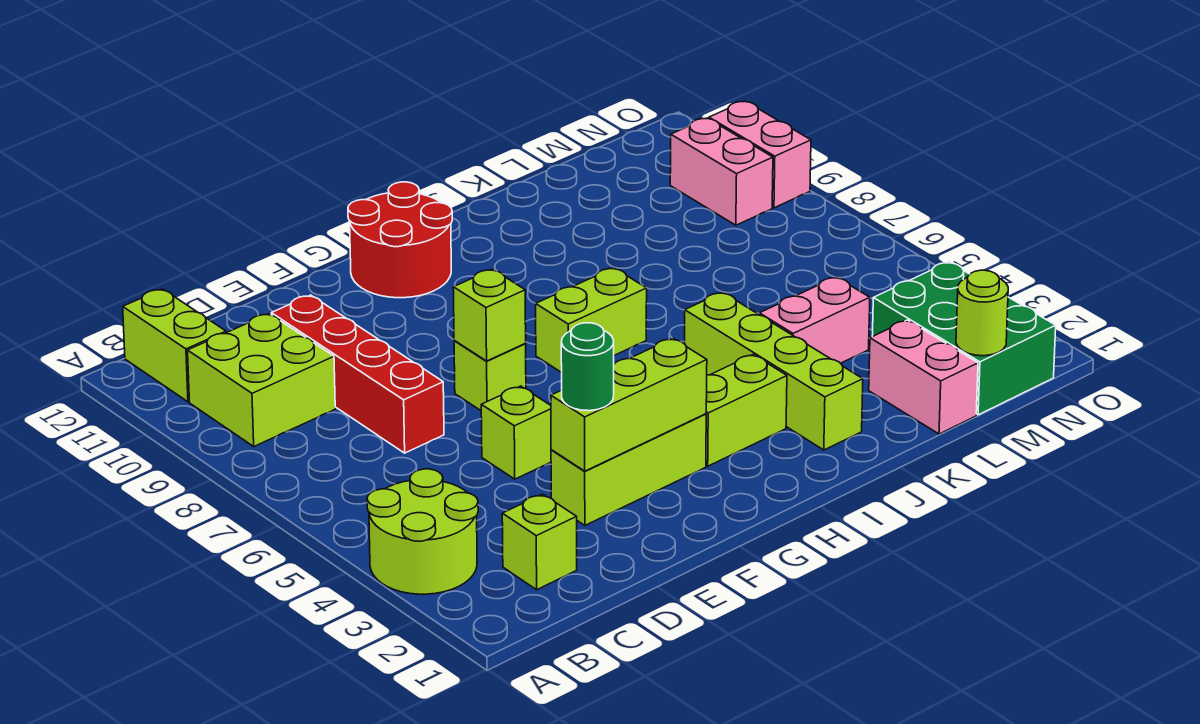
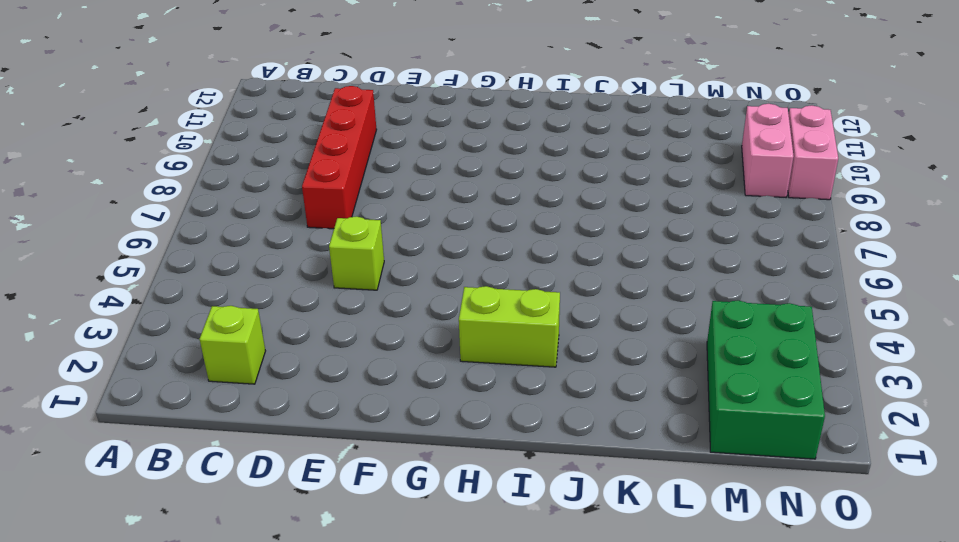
none -> lime 2x2 round brick [367,469,478,594]
none -> lime 2x2 brick [188,314,335,446]
none -> lime 1x2 brick [123,289,226,402]

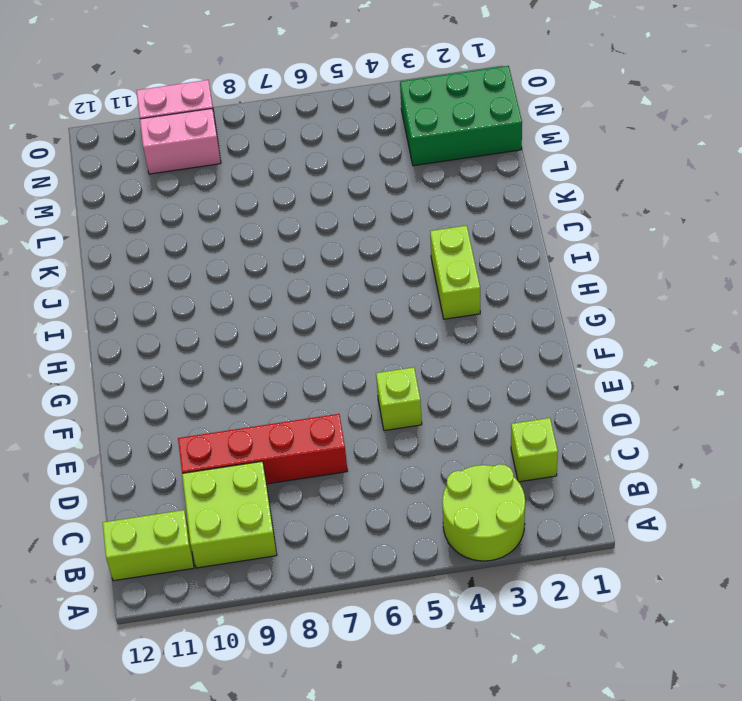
none -> lime 1x3 brick [551,414,706,525]
none -> lime 1x1 brick [454,341,526,410]
none -> red 2x2 round brick [348,182,452,298]

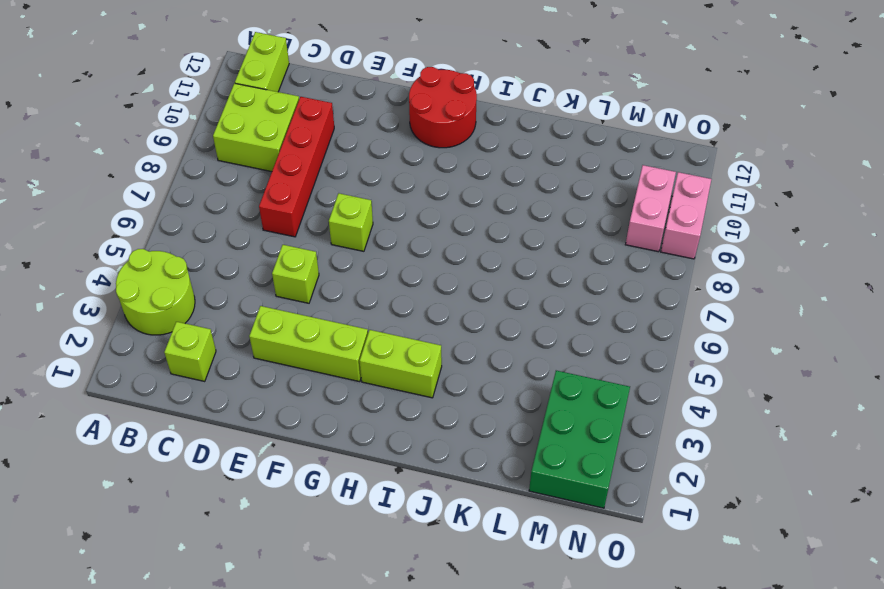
none -> lime 1x2 brick [536,268,647,373]
none -> lime 1x4 brick [685,292,863,450]
none -> pink 1x2 brick [759,277,870,363]

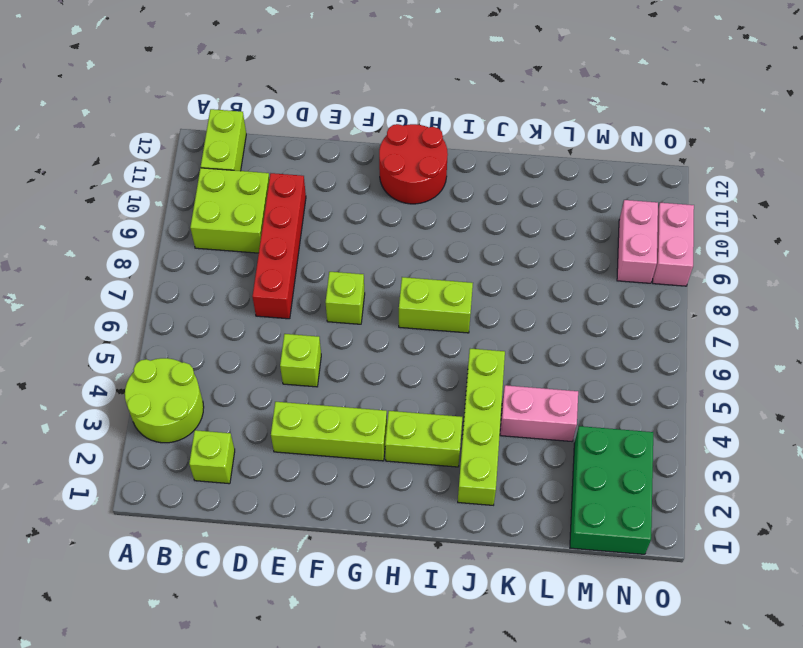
none -> pink 1x2 brick [869,320,978,434]
none -> lime 1x3 brick [551,338,707,471]
none -> lime 1x1 brick [453,269,526,361]

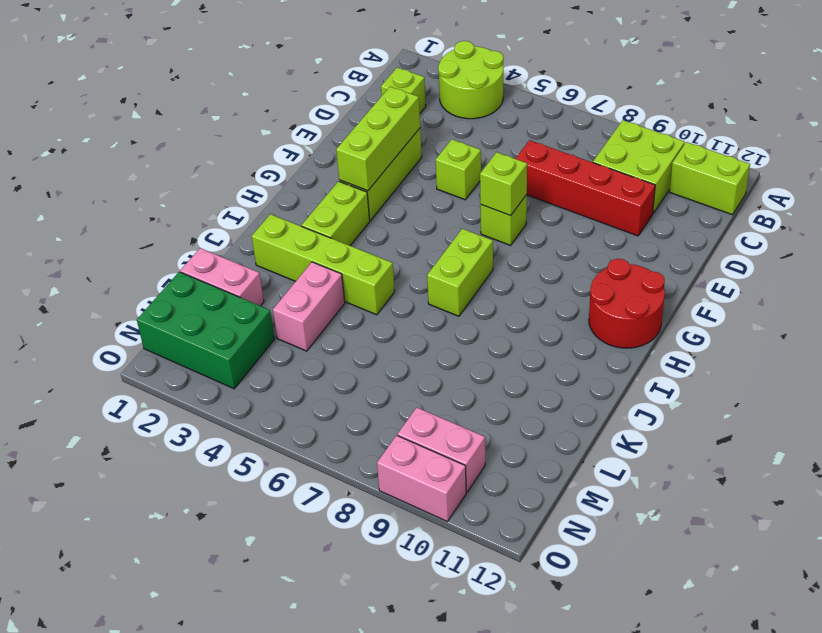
none -> lime 1x1 round brick [956,270,1008,356]
none -> green 1x1 round brick [561,323,614,411]

